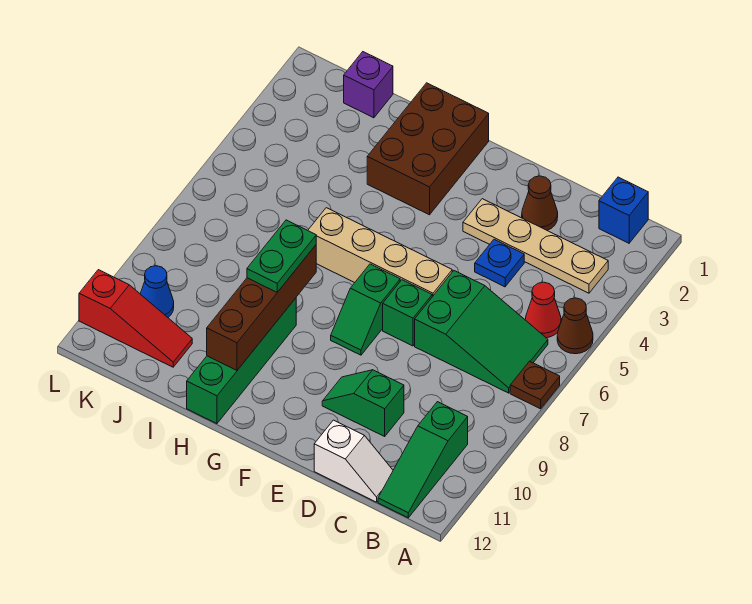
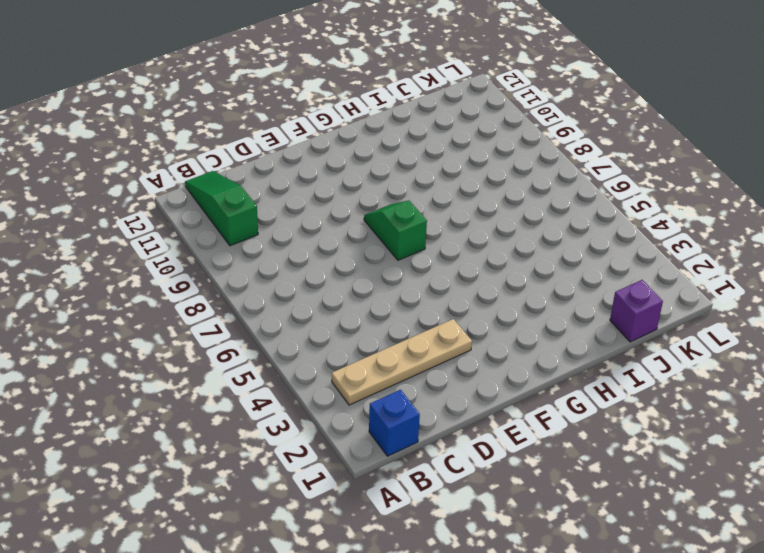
none -> brown 1x1 cone [557,298,593,354]
none -> brown 1x1 plate [510,361,560,409]
none -> red 1x1 cone [525,282,561,338]

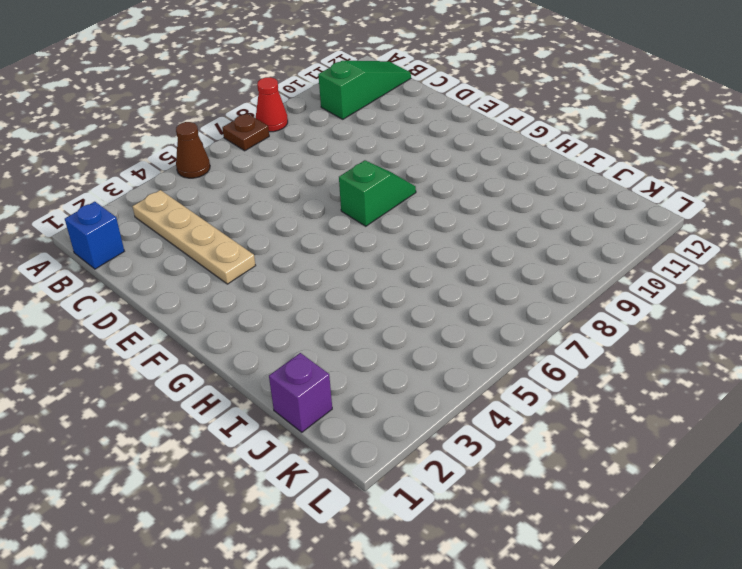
red 1x1 cone [256,77,288,132] -> red 1x1 cone moved to [525,282,561,338]
none -> green 2x3 slope [415,271,548,393]
none -> white 1x2 slope [314,420,393,502]
none -> brown 1x1 cone [522,176,558,230]

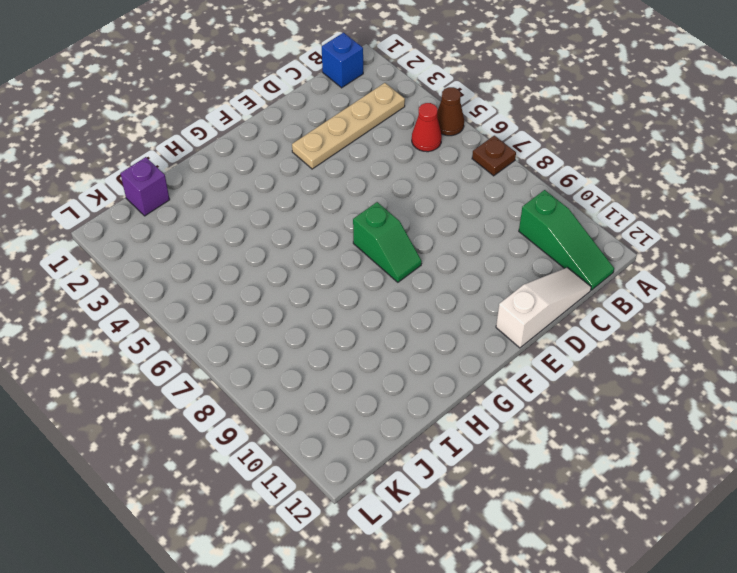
white 1x3 slope [496,268,591,348] -> white 1x2 slope [314,420,393,502]
none -> green 2x3 slope [415,271,548,393]
none -> brown 1x1 cone [522,176,558,230]
none -> blue 1x1 plate [475,239,524,287]

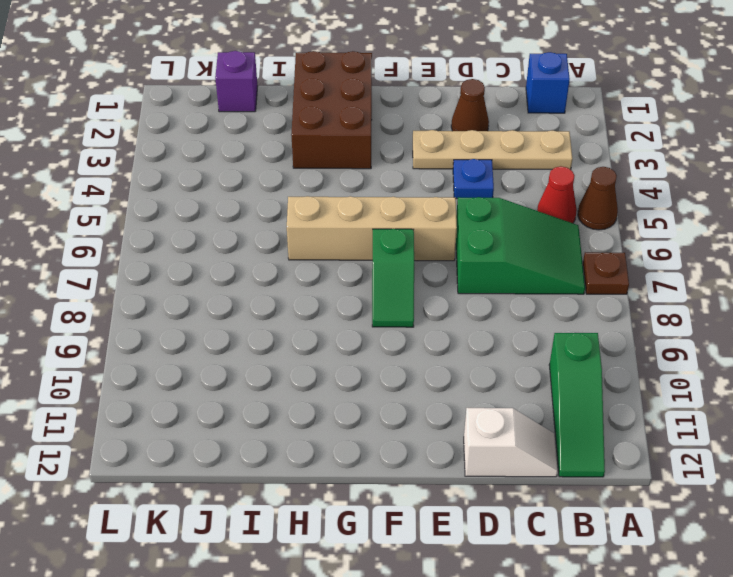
none -> green 1x2 slope [322,370,404,436]
none -> green 1x1 brick [383,280,432,346]
none -> green 1x4 brick [187,298,296,424]

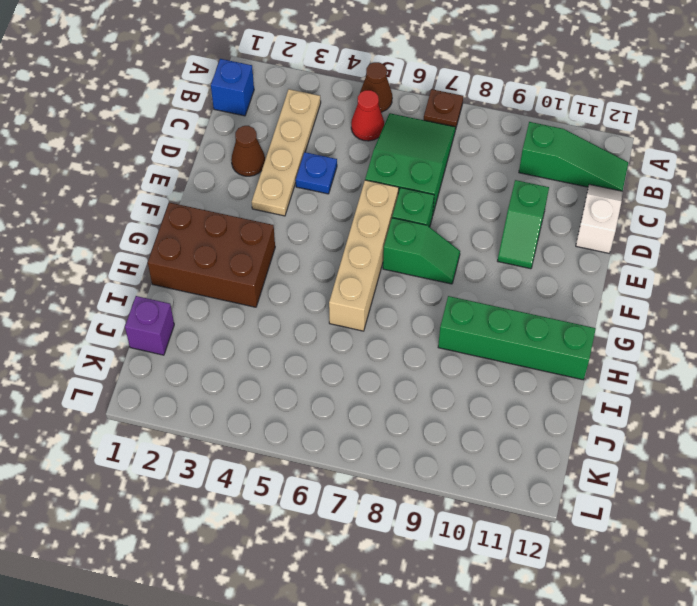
none -> red 1x3 slope [79,270,192,367]
none -> blue 1x1 cone [140,266,174,317]
none -> brown 1x4 brick [207,245,316,370]

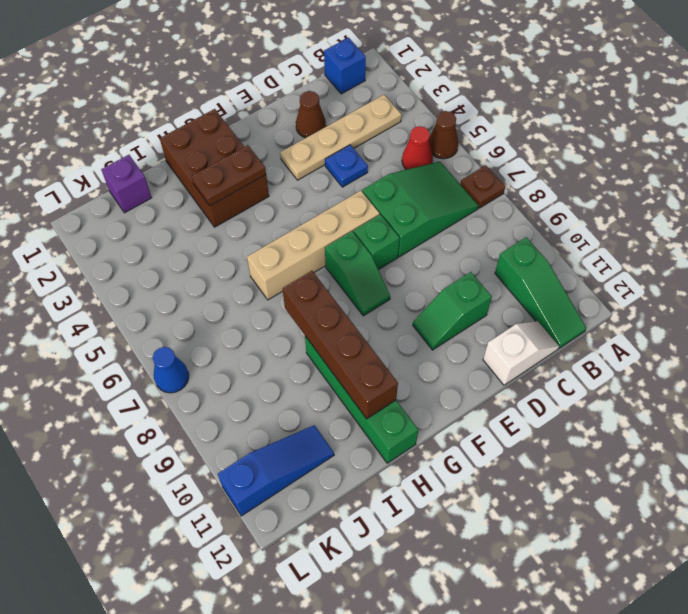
brown 1x2 plate [191,145,266,206] -> none
blue 1x3 slope [218,425,334,516] -> red 1x3 slope [79,270,192,367]
blue 1x1 cone [153,347,189,393] -> blue 1x1 cone moved to [140,266,174,317]
none -> green 1x2 plate [247,220,316,292]

